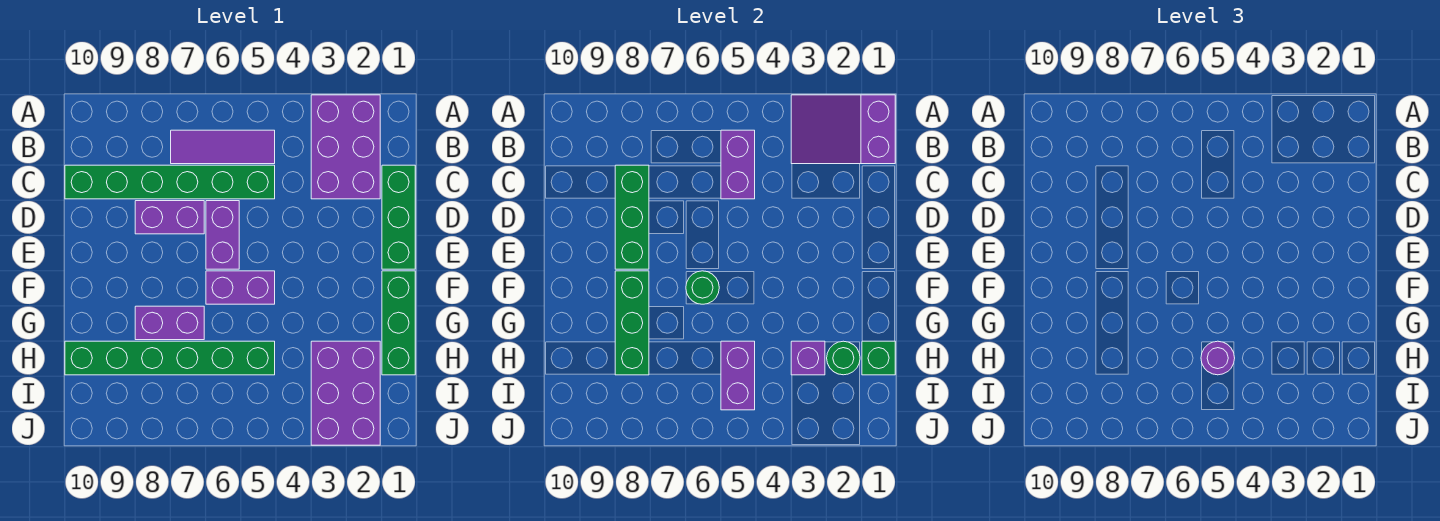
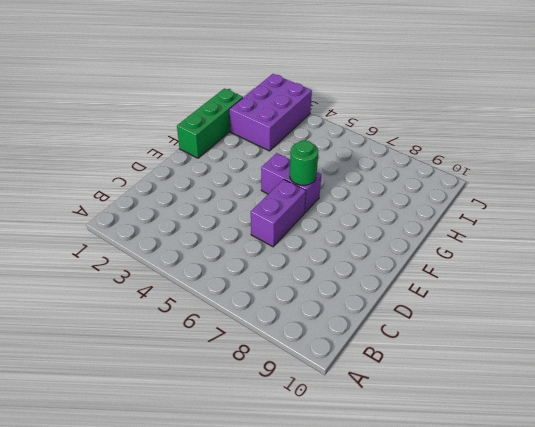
none -> purple 2x3 brick [311,95,380,199]
none -> purple 1x3 tile [171,130,275,164]
none -> green 1x3 brick [382,165,415,269]

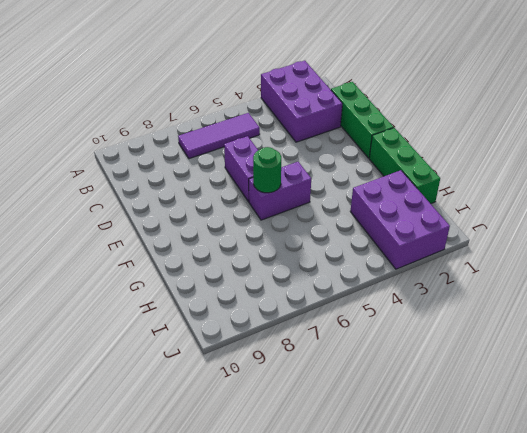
none -> green 1x6 brick [65,165,275,199]
none -> purple 1x2 brick [135,201,204,234]
none -> purple 1x2 brick [135,306,204,340]

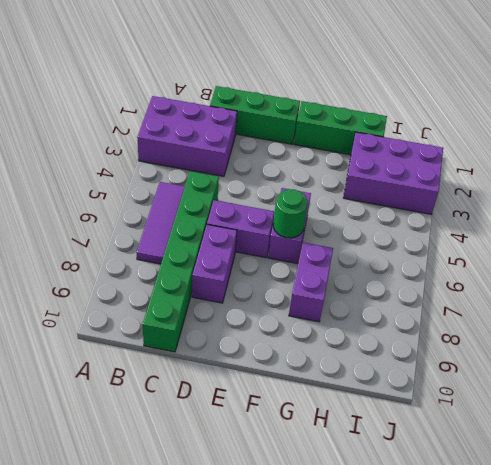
none -> green 1x6 brick [65,341,275,375]
none -> purple 2x3 slope [791,95,895,164]
none -> purple 1x2 brick [721,130,755,199]

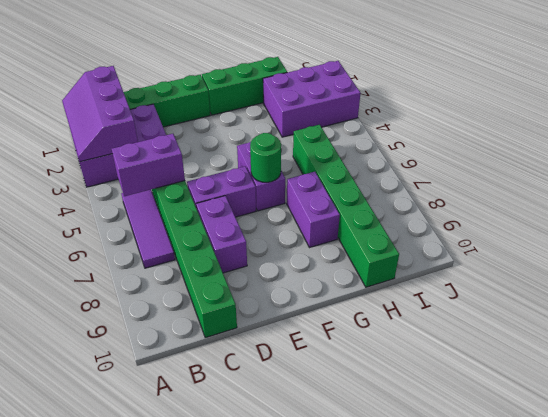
purple 2x3 slope [62,66,138,162] -> purple 2x3 slope turned to [791,95,895,164]
none -> green 1x3 brick [615,165,649,269]
none -> green 1x3 brick [615,271,649,375]
none -> green 1x1 brick [862,341,895,375]

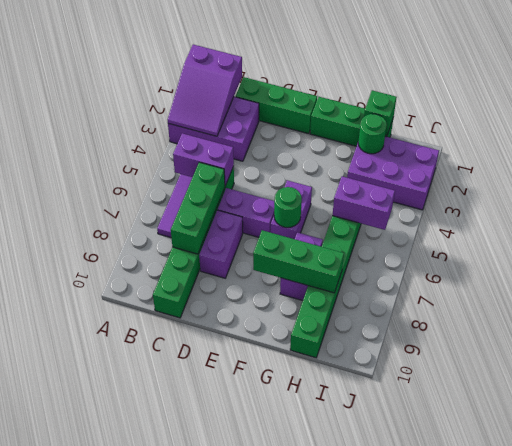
green 1x3 brick [171,162,225,254] -> green 1x3 brick turned to [615,165,649,269]
none -> purple 1x1 brick [791,341,825,375]
none -> purple 1x1 round brick [1201,341,1235,375]

